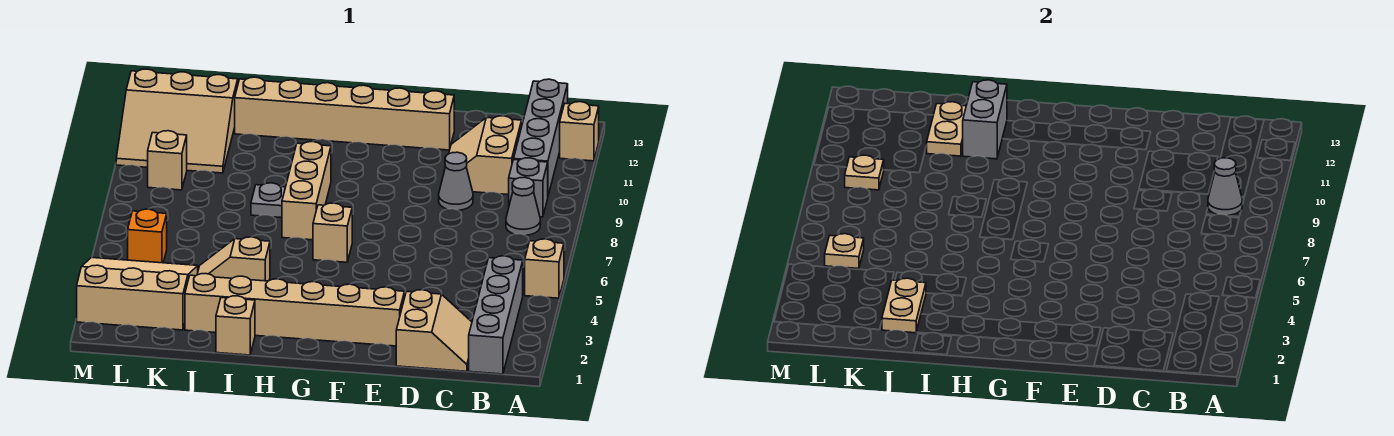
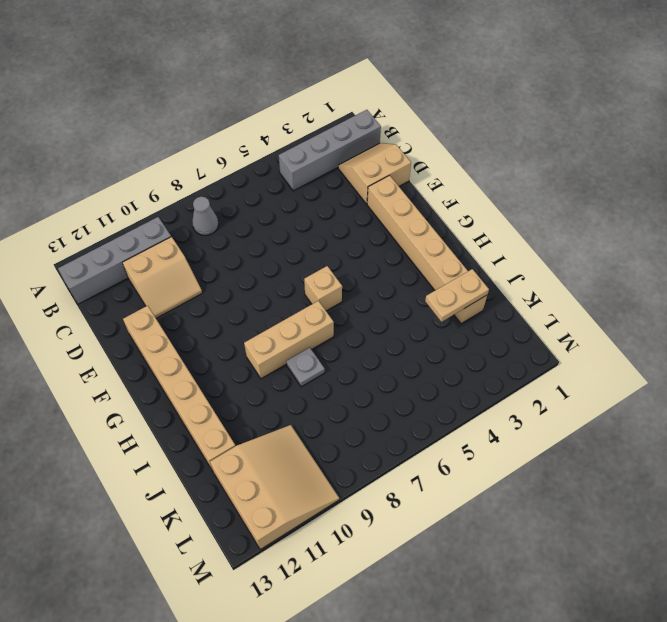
none -> tan 1x1 brick [525,239,564,298]
none -> tan 1x1 brick [560,102,599,161]
none -> grey 1x1 brick [509,158,548,217]

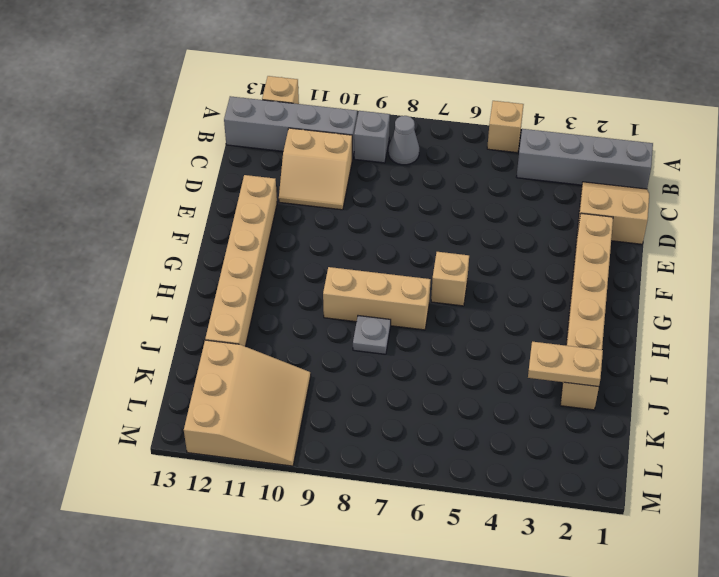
none -> grey 1x1 cone [439,152,473,210]
none -> tan 1x1 brick [216,296,255,355]
none -> tan 1x2 slope [197,237,270,281]

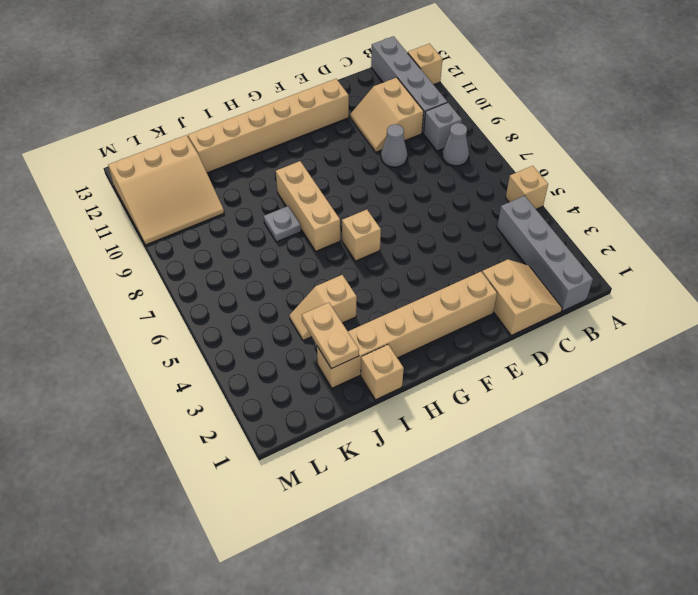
none -> tan 3x3 slope [77,258,198,330]
none -> orange 1x1 brick [128,209,167,263]
none -> tan 1x1 brick [148,131,187,190]

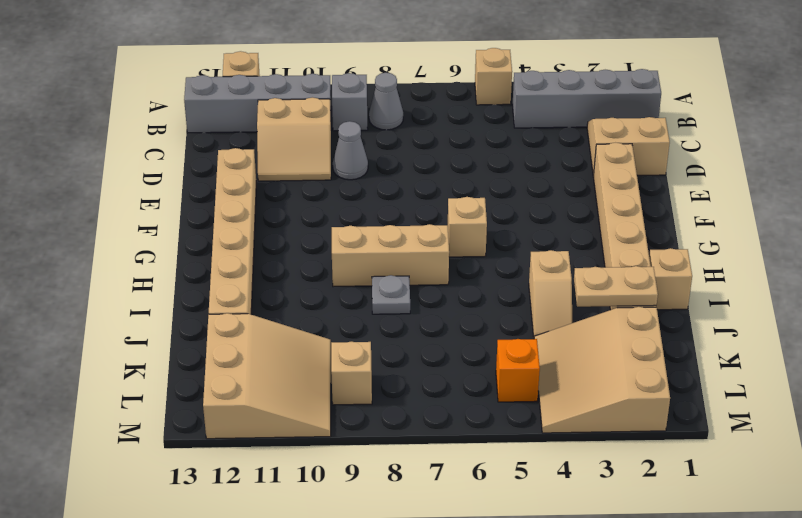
none -> grey 1x1 cone [1208,158,1242,216]
none -> grey 1x2 brick [963,80,1007,159]
none -> tan 1x2 plate [926,102,966,156]

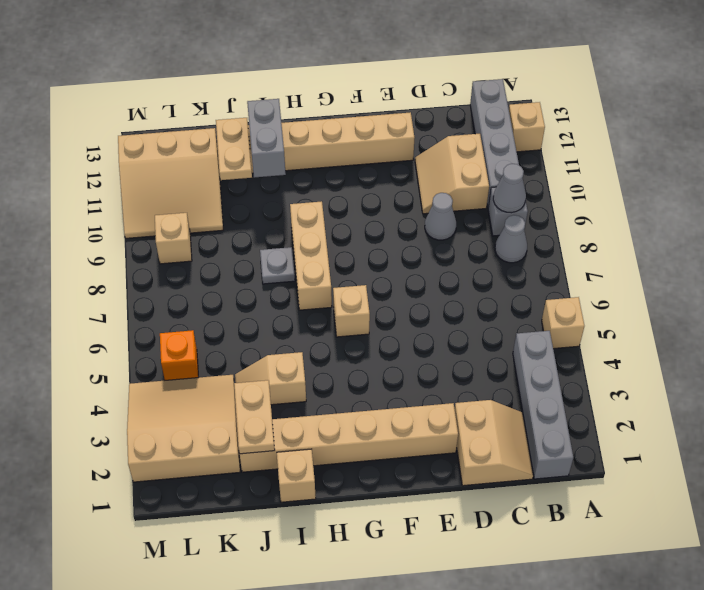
none -> tan 1x1 plate [825,234,864,269]
none -> tan 1x1 plate [845,155,884,190]

